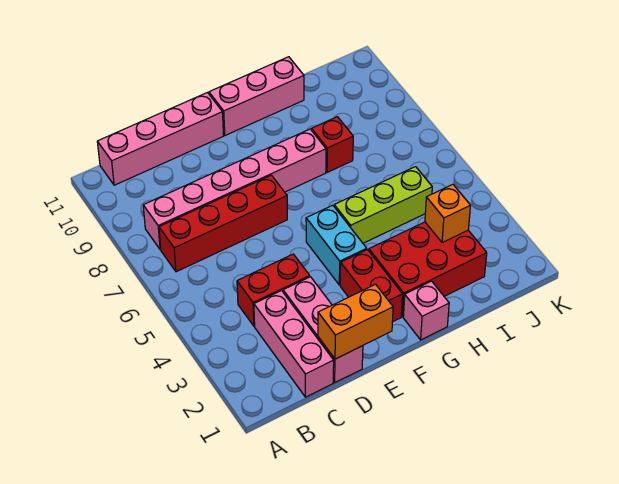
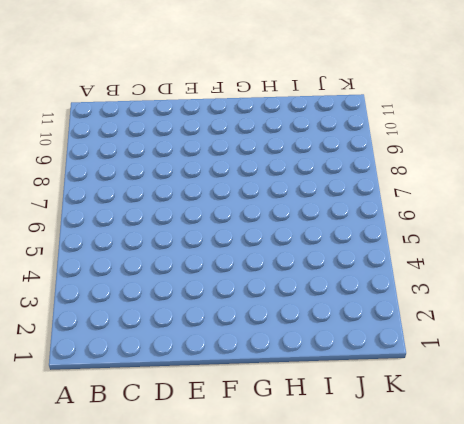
none -> red 1x4 brick [159,175,287,272]
none -> pink 1x6 brick [143,129,326,250]
none -> pink 1x4 brick [97,93,224,185]

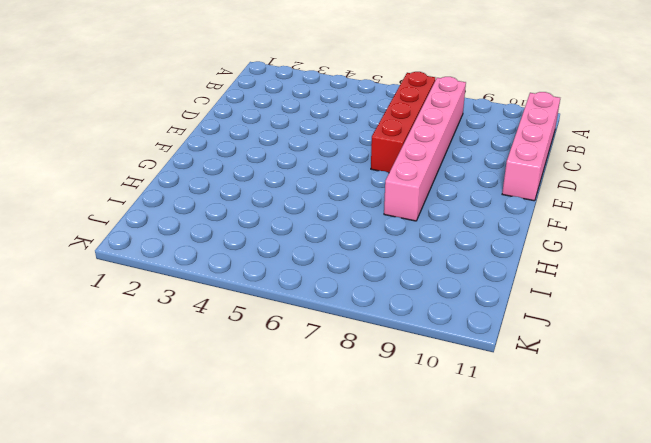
none -> pink 1x3 brick [254,291,334,397]
none -> red 1x2 brick [237,254,310,326]
none -> pink 1x3 brick [283,277,363,382]

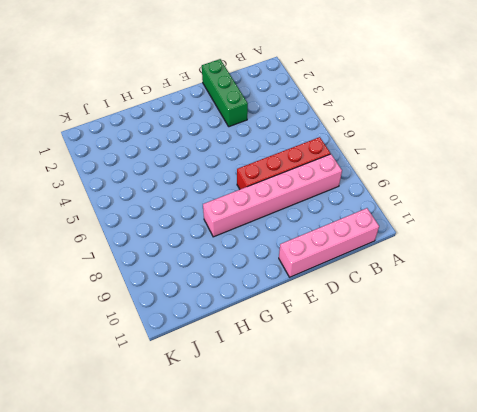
green 1x3 brick [202,59,248,127] -> pink 1x3 brick [283,277,363,382]
none -> pink 1x3 brick [254,291,334,397]
none -> red 1x2 brick [237,254,310,326]
none -> red 1x2 brick [340,250,402,322]

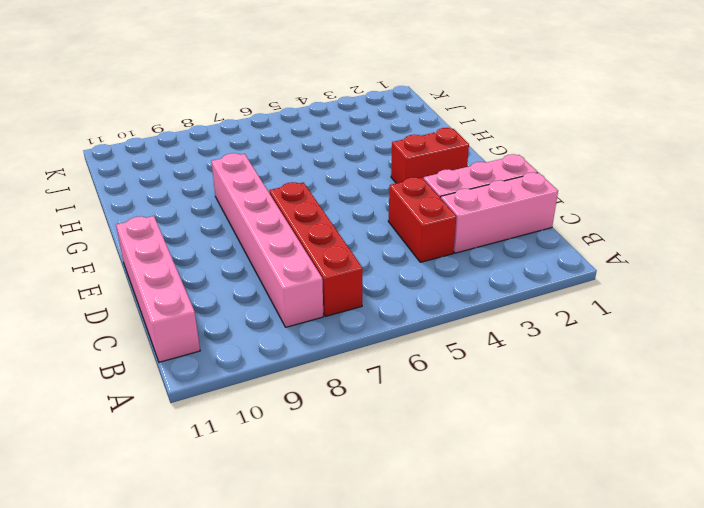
none -> cyan 1x2 brick [306,205,367,285]
none -> pink 1x3 brick [209,57,304,135]
none -> pink 1x1 brick [403,281,449,340]

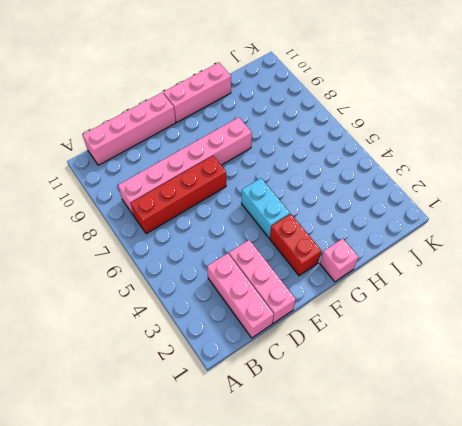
none -> red 1x2 brick [237,254,310,326]
none -> red 2x3 brick [369,222,487,317]
none -> lime 1x3 brick [334,167,432,243]

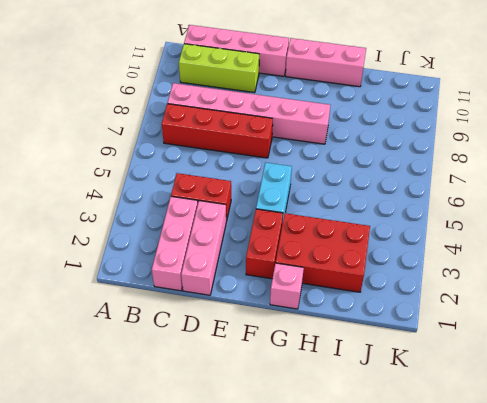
lime 1x3 brick [179,44,259,93] -> lime 1x3 brick moved to [334,167,432,243]
none -> red 1x1 brick [312,117,353,172]
none -> orange 1x2 brick [318,284,393,359]
none -> orange 1x1 brick [425,184,471,243]

